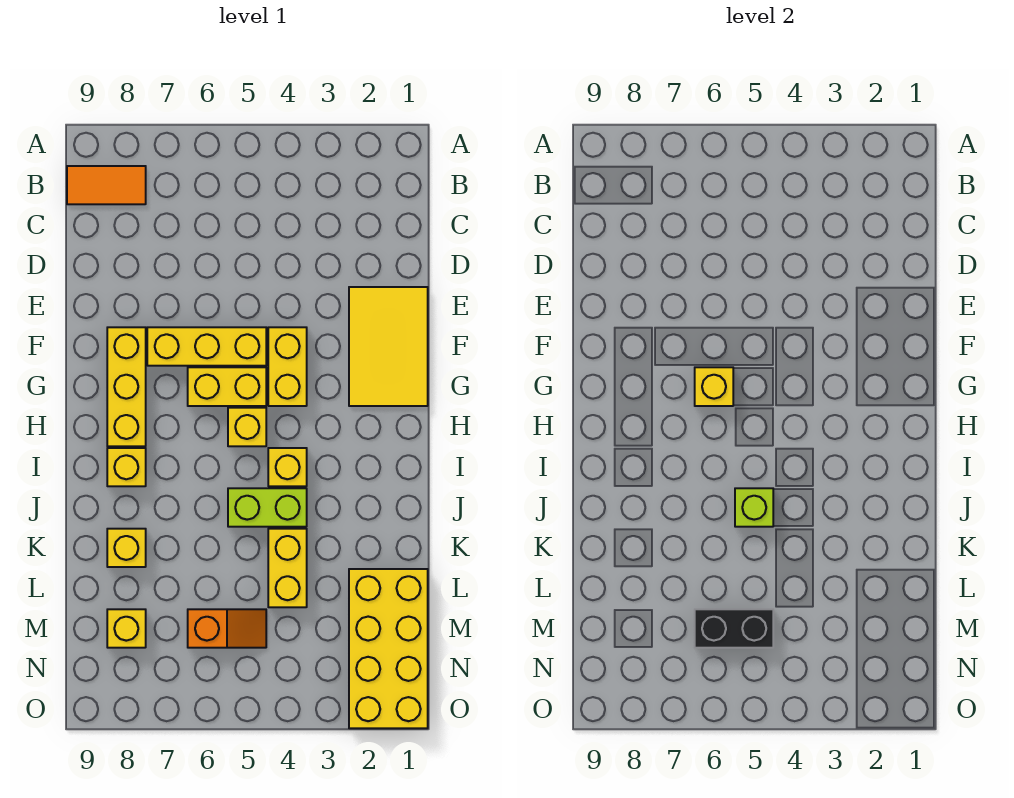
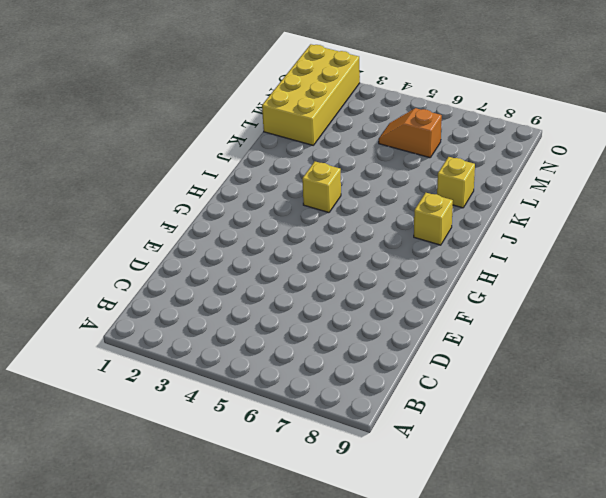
none -> orange 1x2 tile [67,166,146,204]
none -> yellow 2x3 tile [349,287,428,406]
none -> yellow 1x2 brick [268,327,307,406]

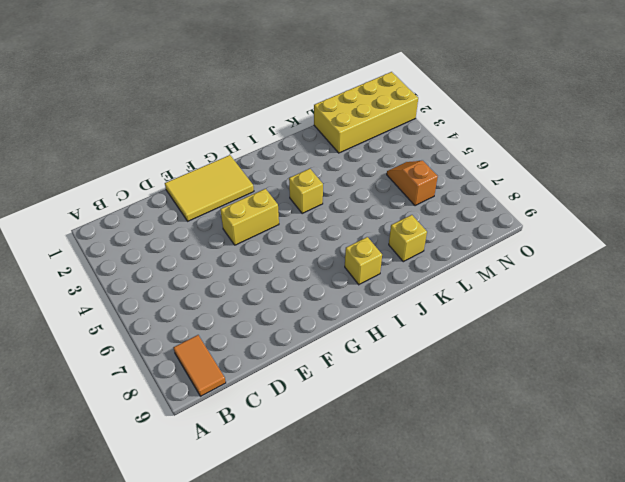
none -> yellow 1x3 brick [147,327,266,366]
none -> yellow 1x3 brick [107,327,146,446]
none -> yellow 1x2 brick [188,367,266,406]

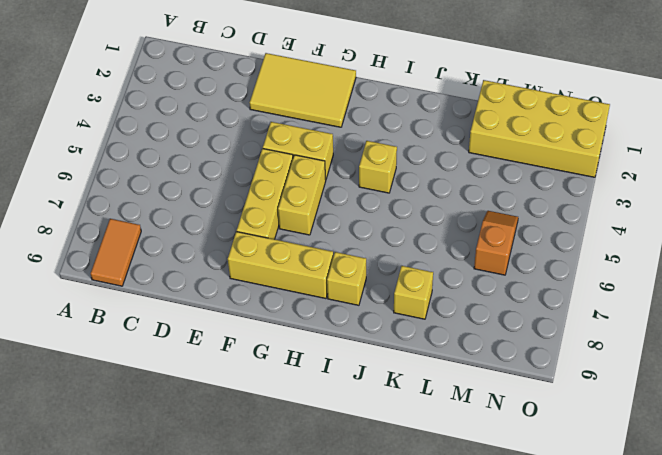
none -> yellow 1x1 brick [228,408,266,446]
none -> lime 1x2 brick [228,488,307,527]
none -> yellow 1x2 brick [268,529,307,607]

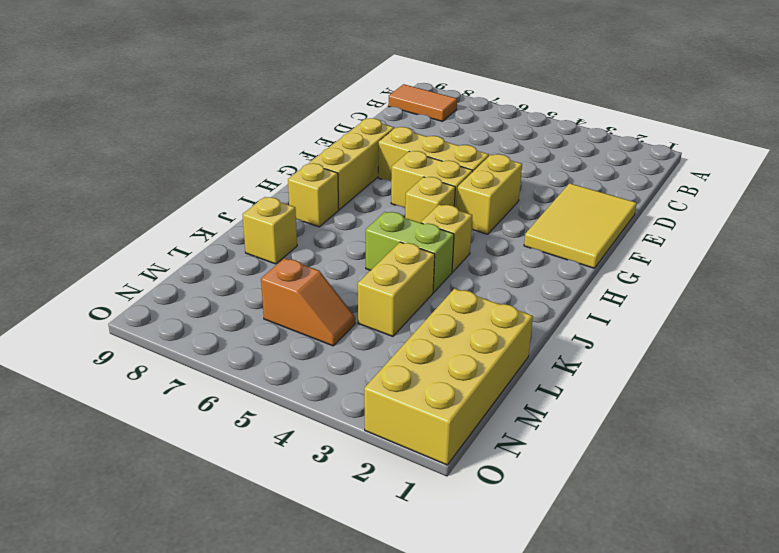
none -> yellow 1x1 brick [107,609,146,648]
none -> yellow 1x1 brick [695,367,733,406]
none -> lime 1x1 brick [735,488,773,527]

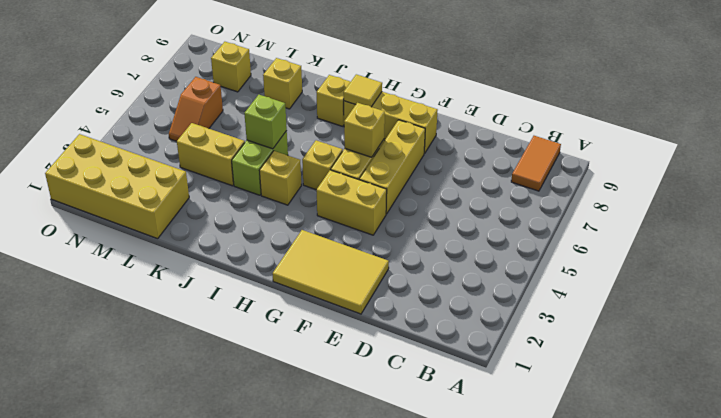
yellow 1x1 tile [344,74,382,107] -> none
none -> black 1x2 brick [695,609,773,648]

